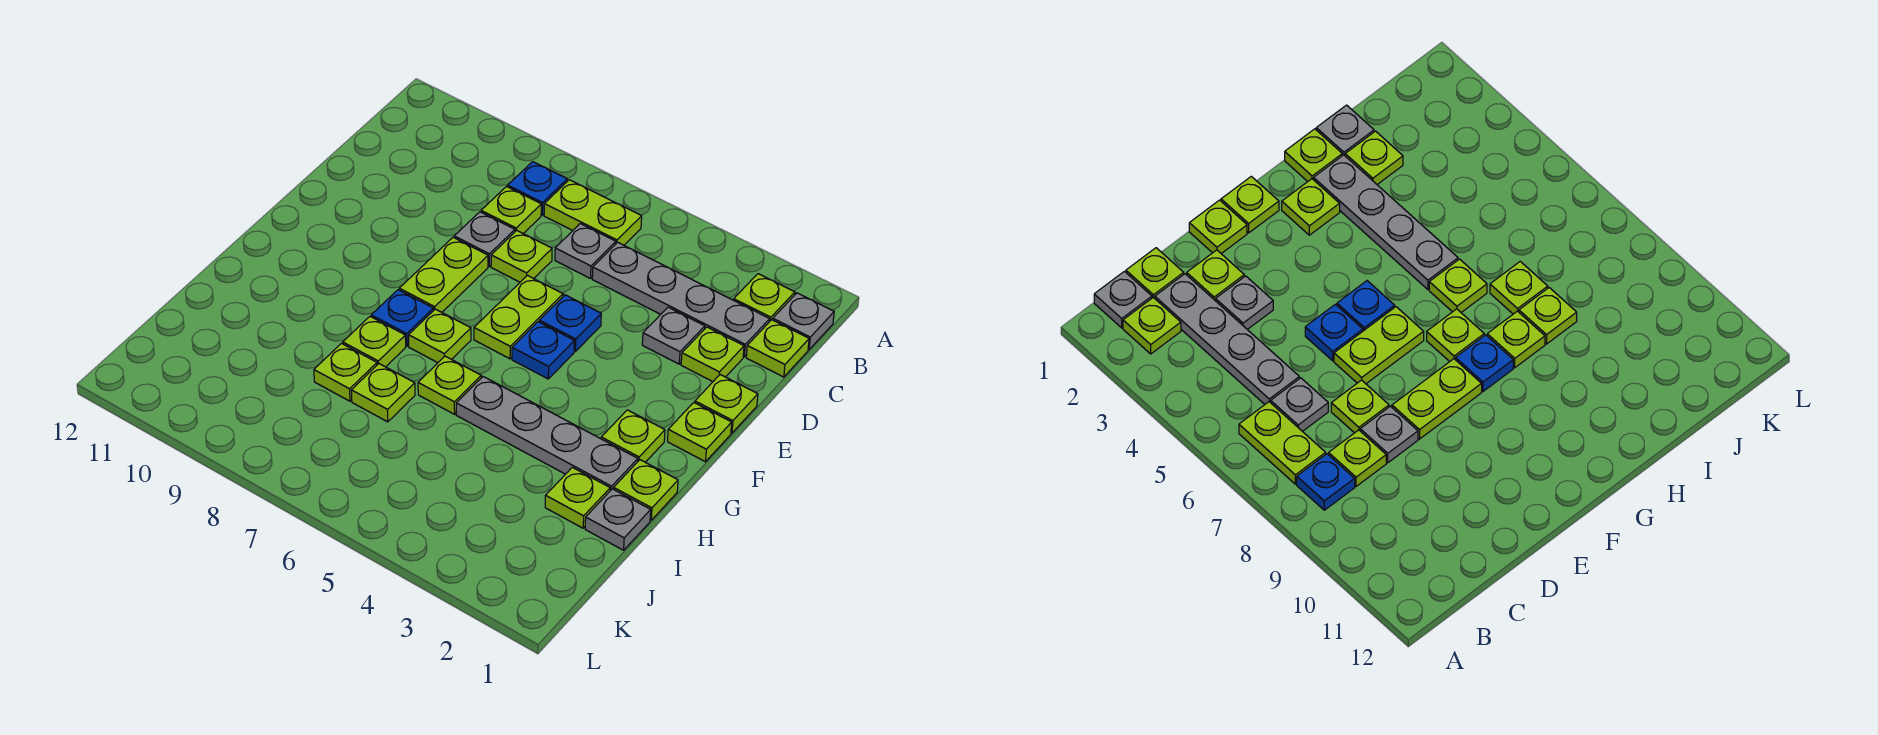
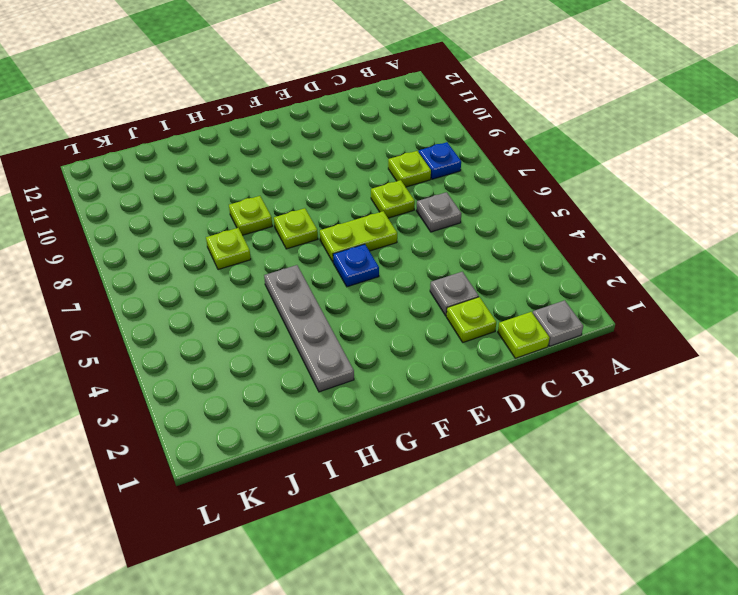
none -> lime 1x1 plate [734,274,795,322]
none -> lime 1x2 plate [544,180,642,245]
none -> grey 1x4 plate [592,242,770,357]

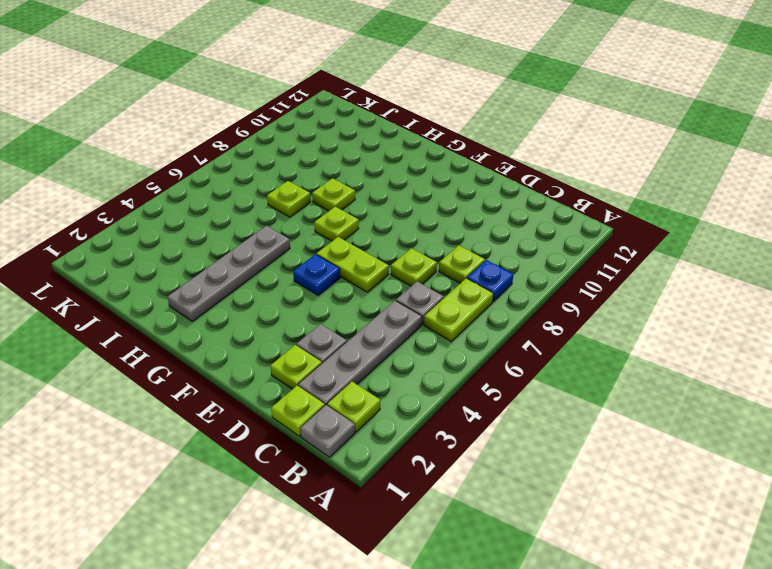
none -> grey 1x1 plate [454,212,515,266]
none -> lime 1x1 plate [695,375,758,433]
none -> blue 1x1 plate [539,295,601,351]

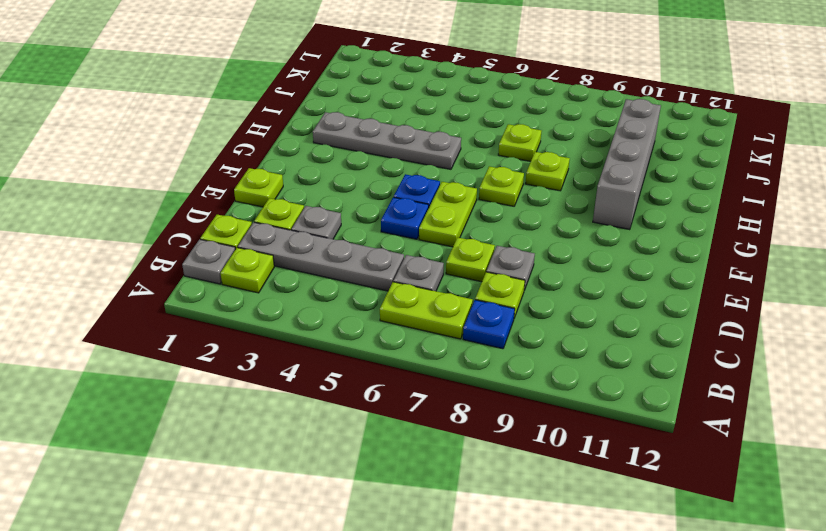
grey 1x4 brick [593,99,661,230] -> none
none -> lime 1x2 plate [399,237,488,312]
none -> lime 1x1 plate [668,403,732,462]
none -> lime 1x1 plate [601,410,665,462]

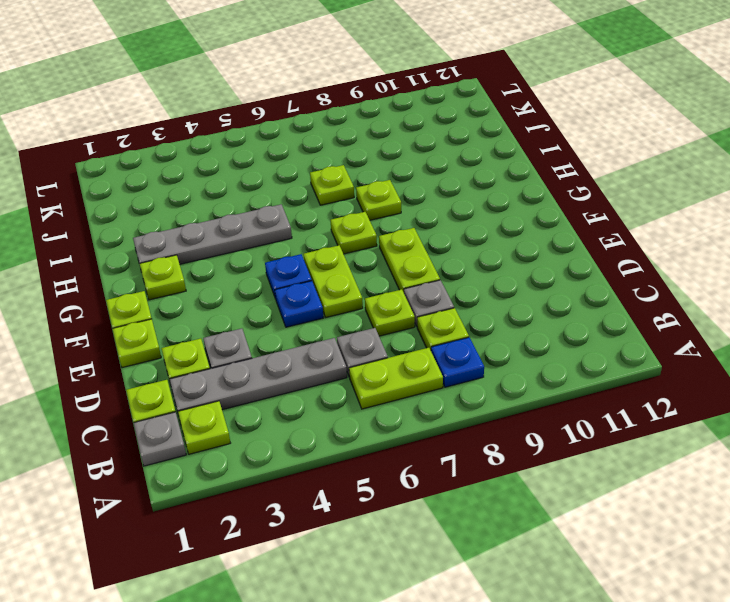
none -> blue 1x1 plate [371,290,433,346]
none -> lime 1x1 plate [614,460,678,520]
none -> lime 1x1 plate [418,356,481,414]

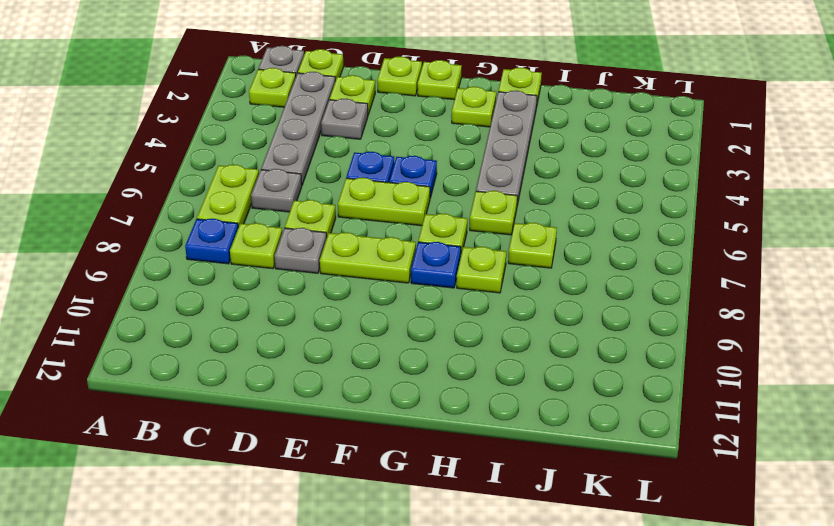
none -> grey 1x1 plate [585,489,651,550]
none -> lime 1x1 plate [545,467,610,528]
none -> lime 1x1 plate [314,344,377,401]

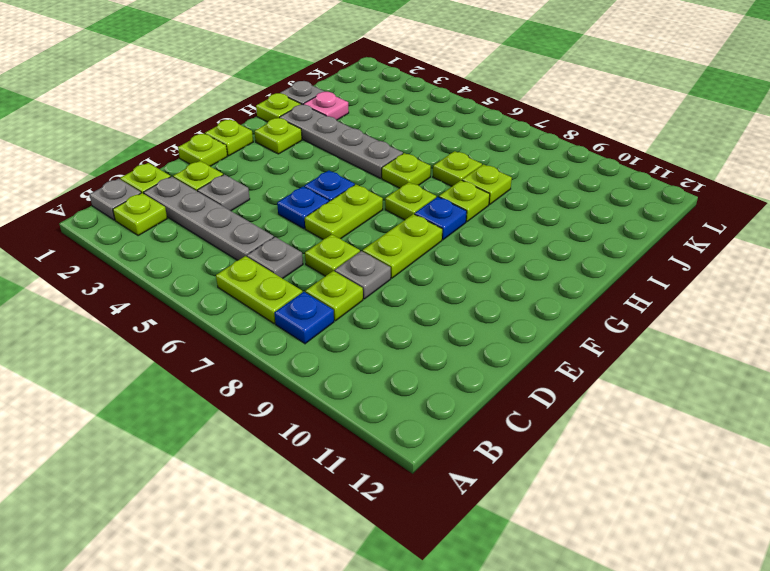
pink 1x1 plate [303,92,349,120] -> lime 1x1 plate [545,467,610,528]

